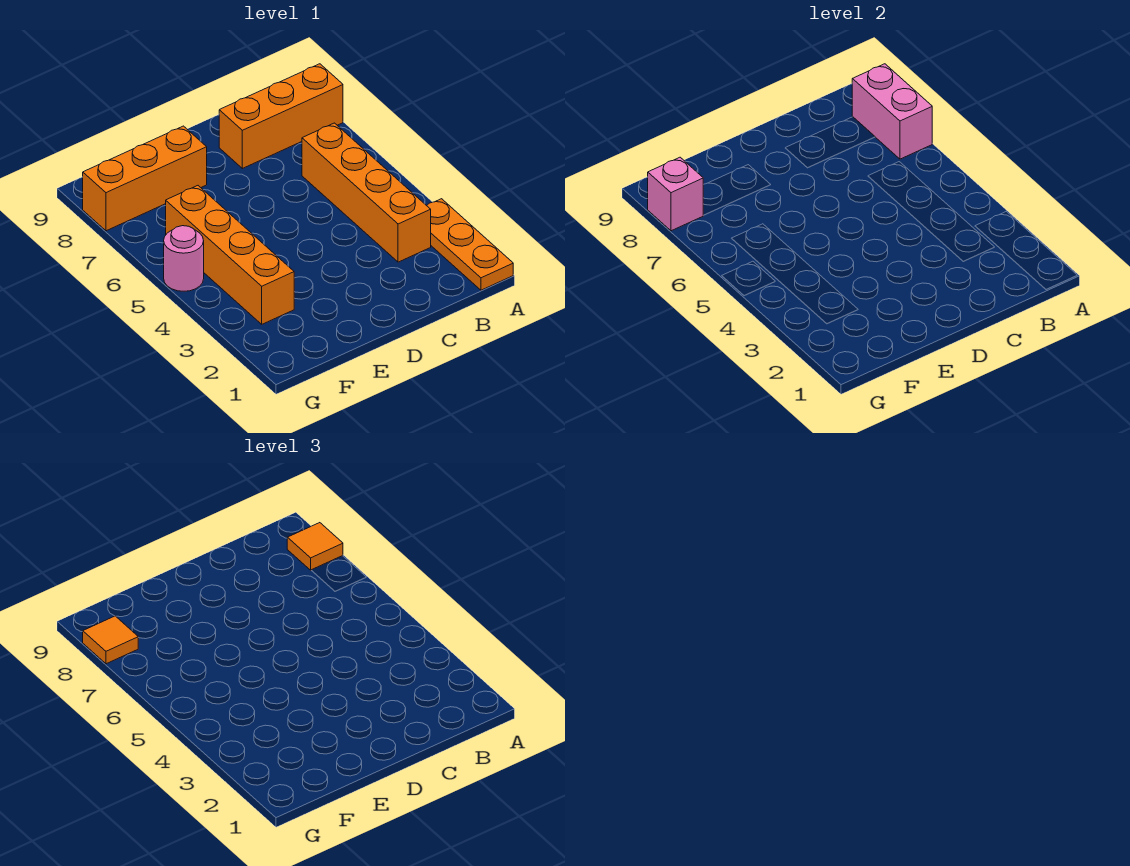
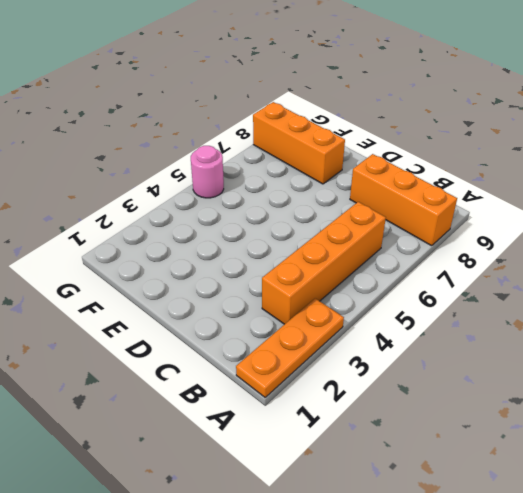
none -> orange 1x4 brick [166,186,294,324]
none -> pink 1x2 brick [852,64,932,159]

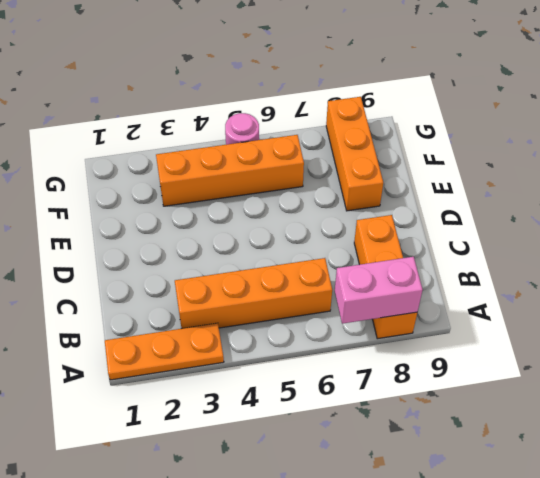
none -> pink 1x1 brick [648,157,703,231]
none -> orange 1x1 tile [287,523,343,570]

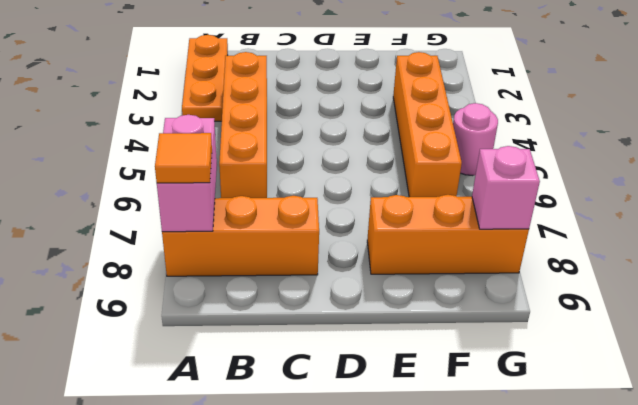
none -> orange 1x1 tile [83,616,138,664]

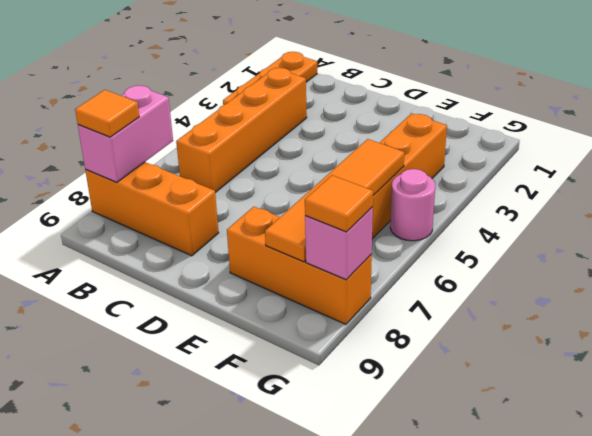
orange 1x4 tile [265,139,404,262] -> none

